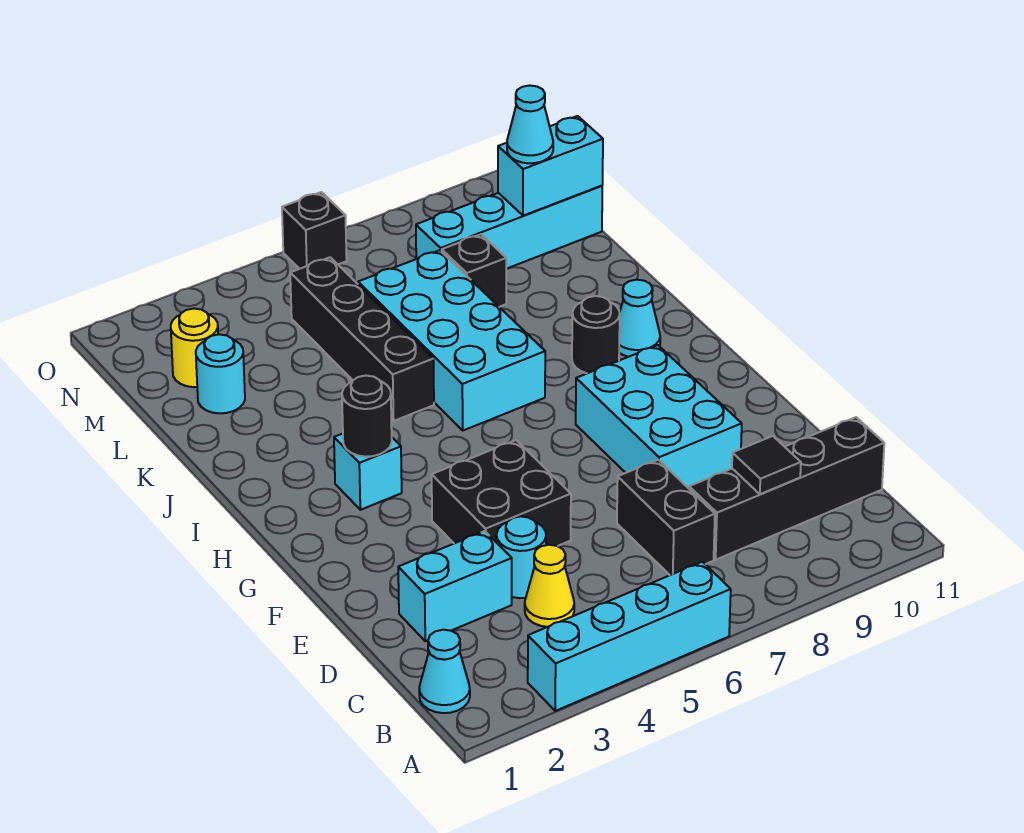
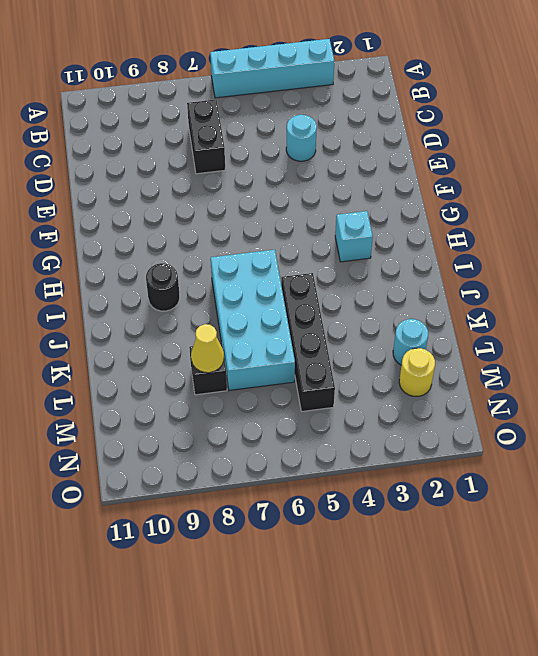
yellow 1x1 cone [191,324,224,373] -> yellow 1x1 cone moved to [525,545,574,627]
none -> cyan 1x1 cone [419,630,470,713]
none -> black 1x4 brick [689,417,884,560]
none -> cyan 1x2 brick [398,531,512,641]

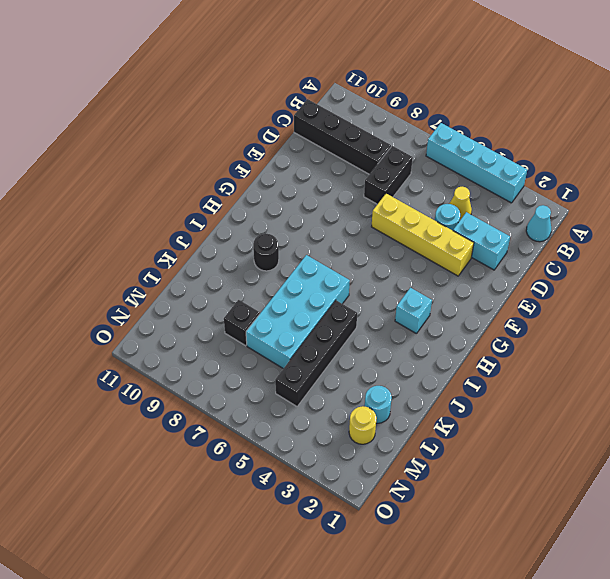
yellow 1x4 brick [372,194,474,276] -> black 2x2 brick [432,440,571,546]
none -> cyan 2x3 brick [576,345,742,488]
none -> cyan 1x1 cone [619,280,660,357]
none -> cyan 1x4 brick [416,186,602,269]

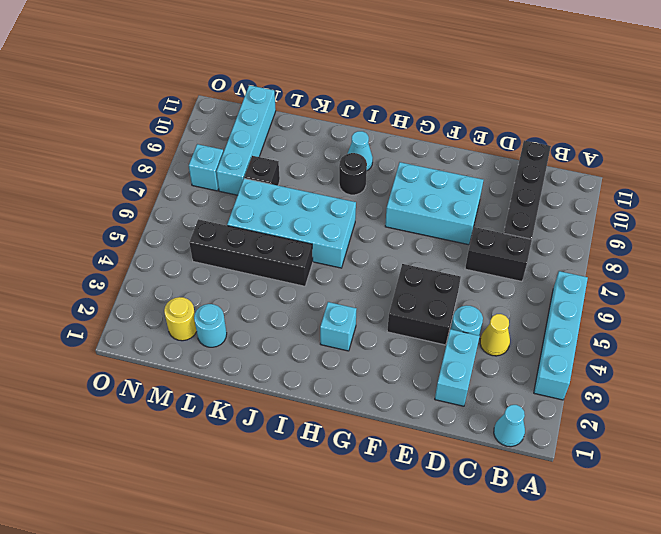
cyan 1x1 brick [189,144,223,191] -> none
none -> black 1x1 brick [282,192,347,269]
none -> black 1x1 tile [732,436,801,494]
none -> black 1x1 round brick [342,376,392,457]

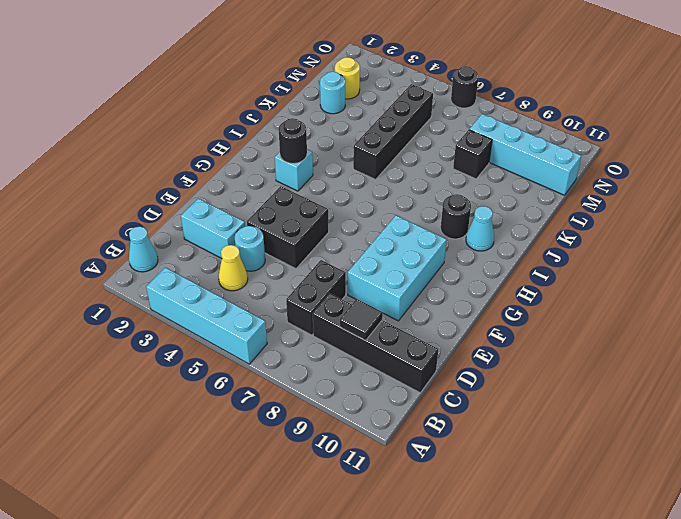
black 1x1 round brick [451,66,478,108] -> black 1x1 brick [282,192,347,269]
none -> cyan 2x4 brick [358,250,545,430]
none -> cyan 1x2 brick [498,116,603,216]
none -> cyan 1x1 cone [507,85,553,163]

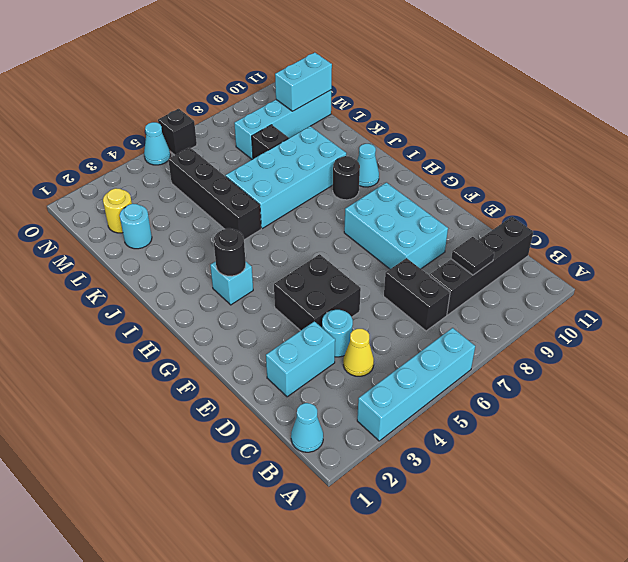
cyan 2x4 brick [225,126,346,228] -> cyan 2x4 brick turned to [358,250,545,430]
cyan 1x1 cone [144,122,170,165] -> cyan 1x1 cone moved to [507,85,553,163]

